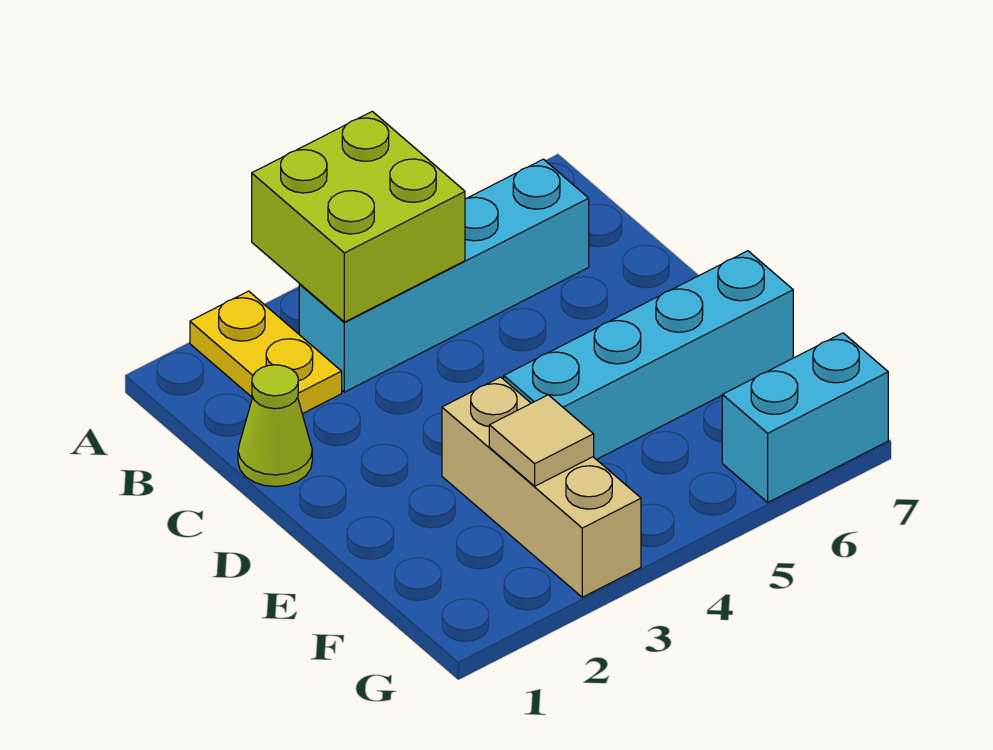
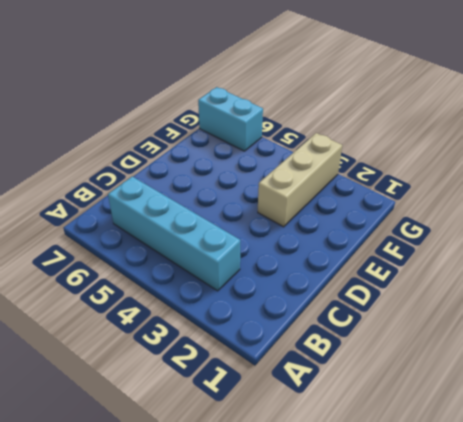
none -> yellow 1x2 plate [190,291,342,414]
none -> lime 1x1 cone [238,365,312,487]

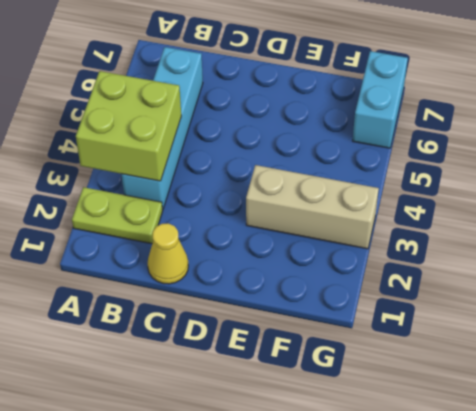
lime 1x2 plate [72,187,163,244] -> yellow 1x2 plate [190,291,342,414]
yellow 1x1 cone [147,223,188,284] -> lime 1x1 cone [238,365,312,487]
none -> cyan 1x4 brick [504,251,793,460]
none -> tan 1x1 tile [489,395,594,486]

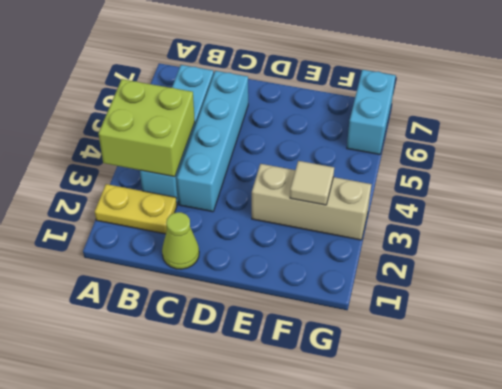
cyan 1x4 brick [177,71,248,212] -> cyan 1x4 brick moved to [504,251,793,460]

